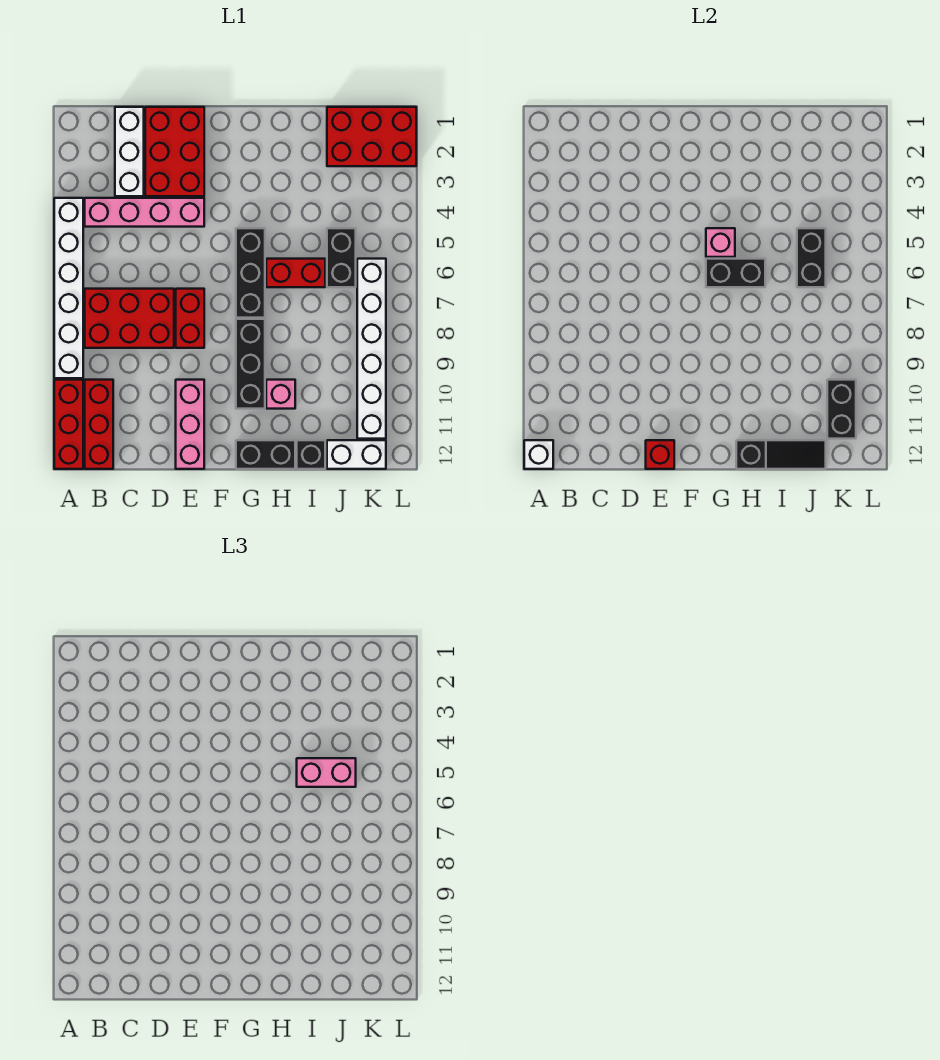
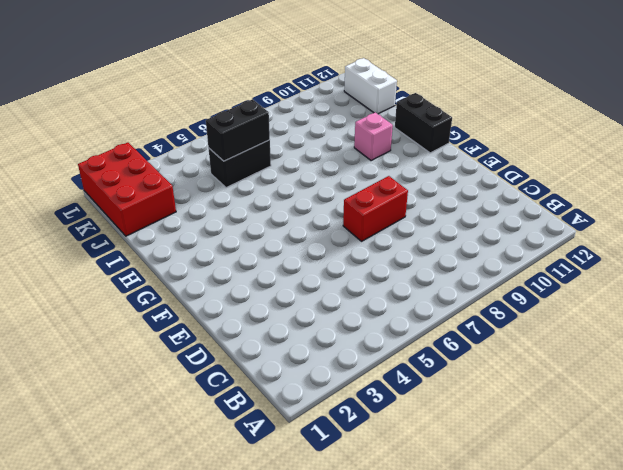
none -> white 1x6 brick [54,198,83,378]
none -> red 1x3 brick [54,380,83,469]
none -> pink 1x4 brick [85,198,204,227]

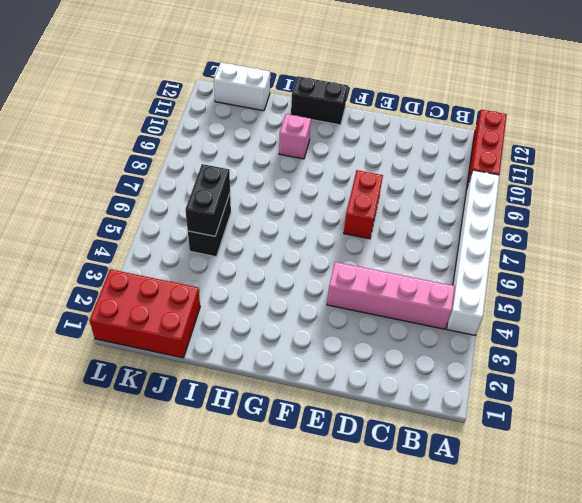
none -> red 2x3 brick [85,289,174,348]
none -> red 1x3 brick [85,380,113,469]
none -> white 1x3 brick [115,107,144,196]

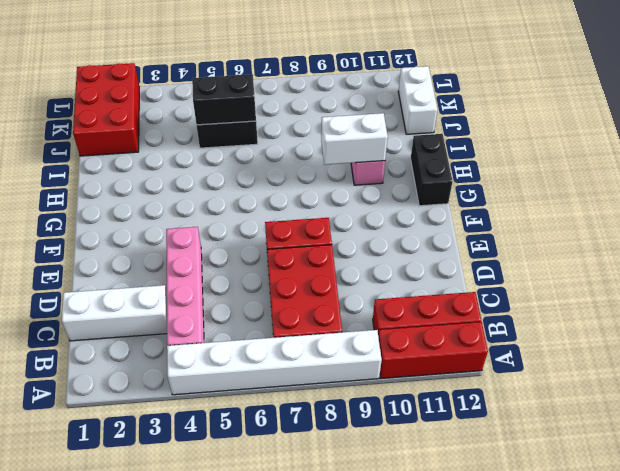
white 1x2 brick [321,113,388,165] -> none
none -> red 2x3 brick [145,107,204,196]
none -> pink 1x3 brick [176,380,204,469]
none -> black 1x3 brick [236,228,265,318]

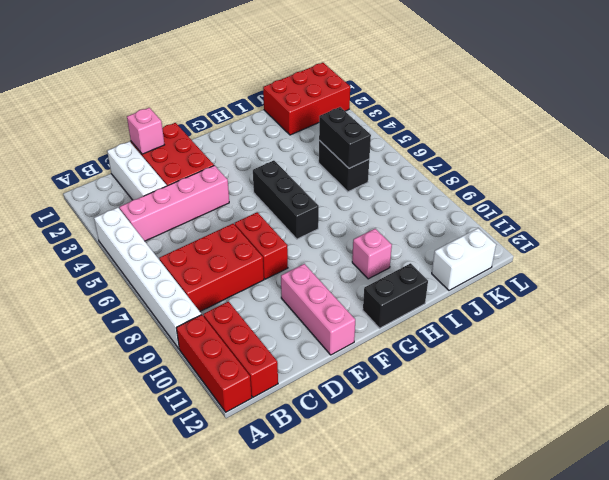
pink 1x1 brick [127,108,164,154] -> pink 1x1 brick moved to [706,228,735,257]
none -> black 1x3 brick [236,319,265,409]
none -> red 1x2 brick [266,259,325,287]
none -> black 1x1 brick [297,440,325,469]

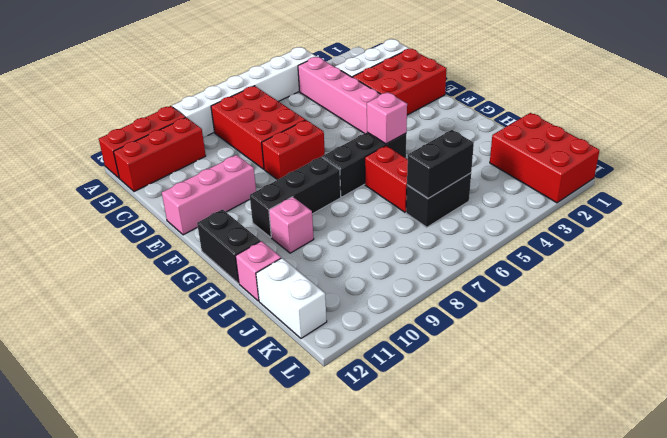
pink 1x1 brick [236,241,281,301] -> black 1x1 brick [297,440,325,469]
none -> white 1x6 brick [357,259,386,439]
none -> white 1x1 brick [524,440,553,469]
none -> red 1x1 brick [646,440,674,469]

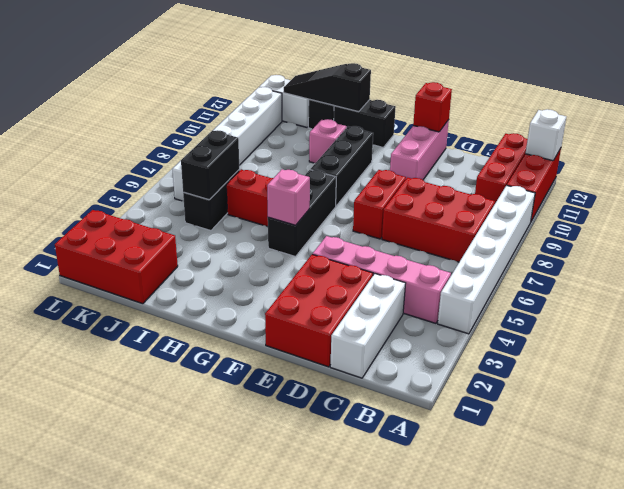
none -> black 1x2 brick [706,259,765,287]
none -> black 1x2 brick [827,380,856,439]
none -> pink 1x2 brick [297,758,356,787]

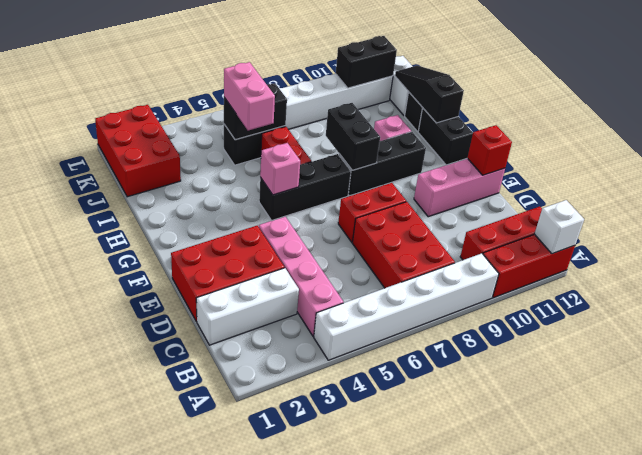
black 1x2 brick [326,103,380,170] -> black 1x2 brick moved to [706,259,765,287]

